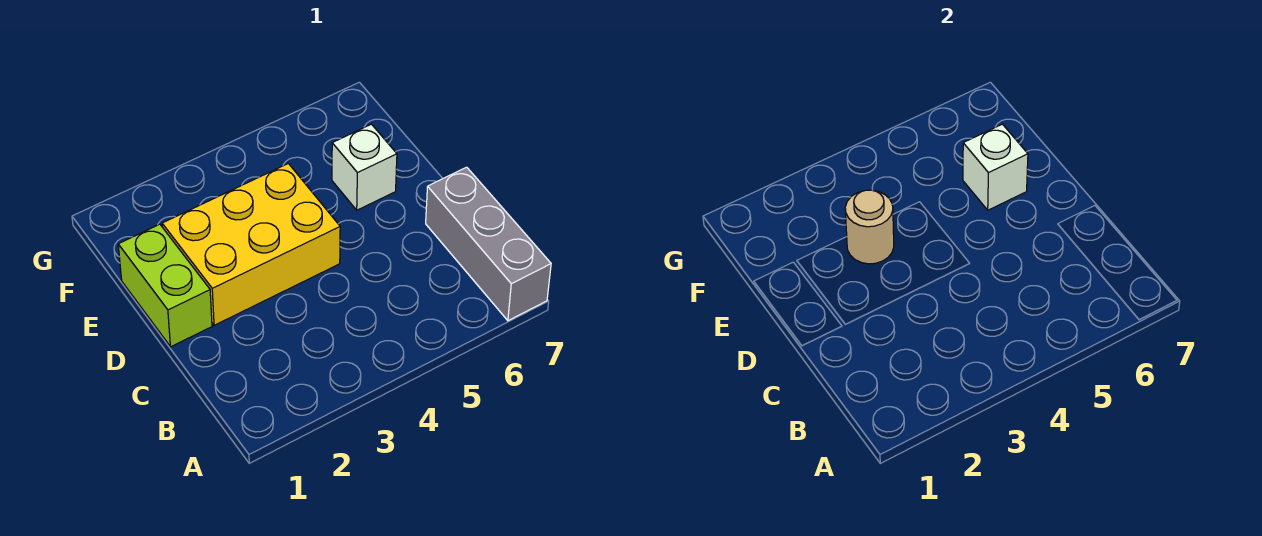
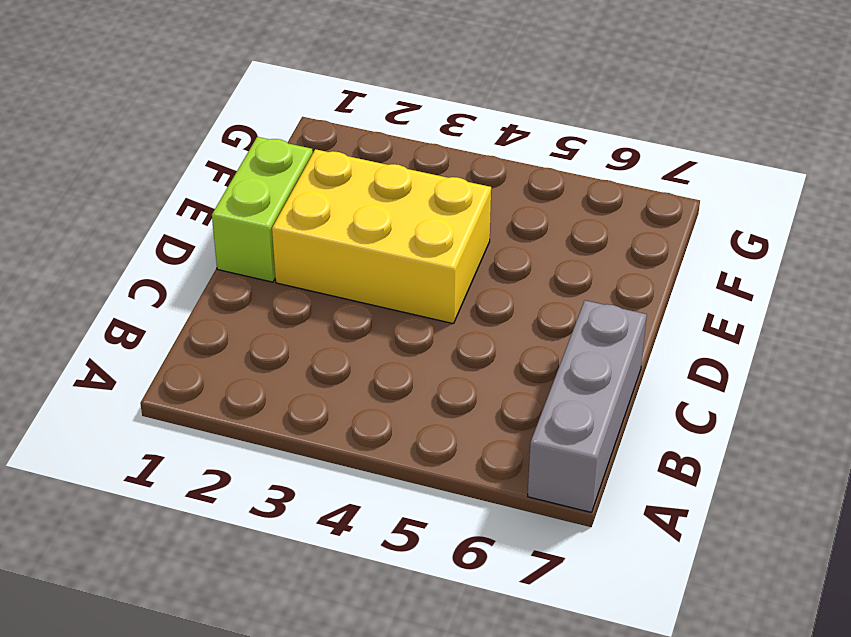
none -> white 1x1 brick [332,124,397,210]
none -> tan 1x1 round brick [845,190,894,264]

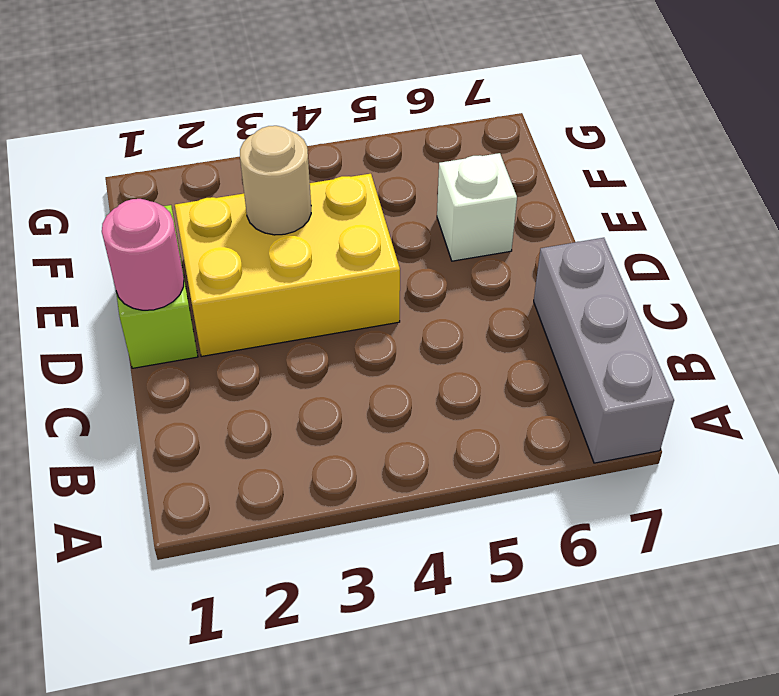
pink 1x1 round brick [102,199,184,310] -> none
none -> white 1x1 brick [963,124,1028,210]

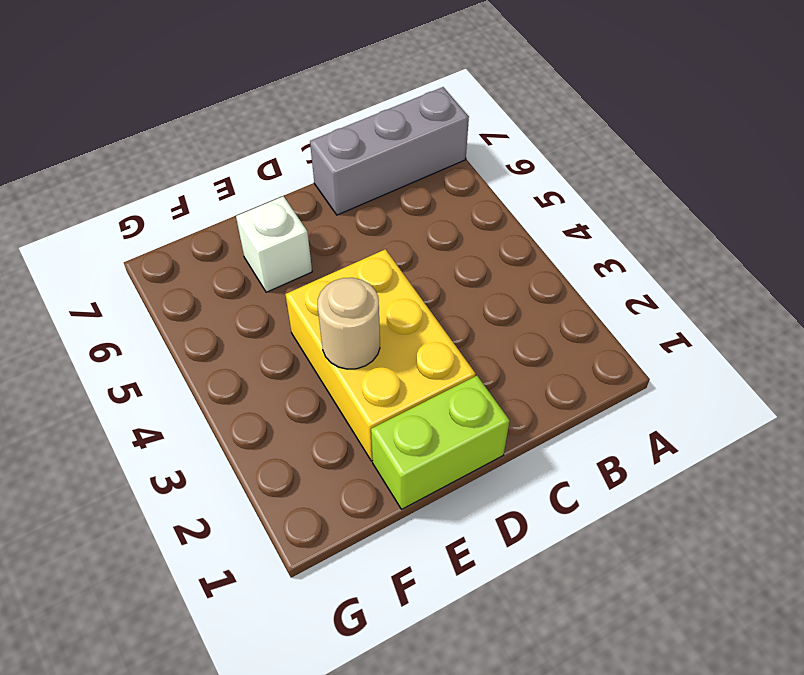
none -> white 1x1 brick [963,124,1028,210]

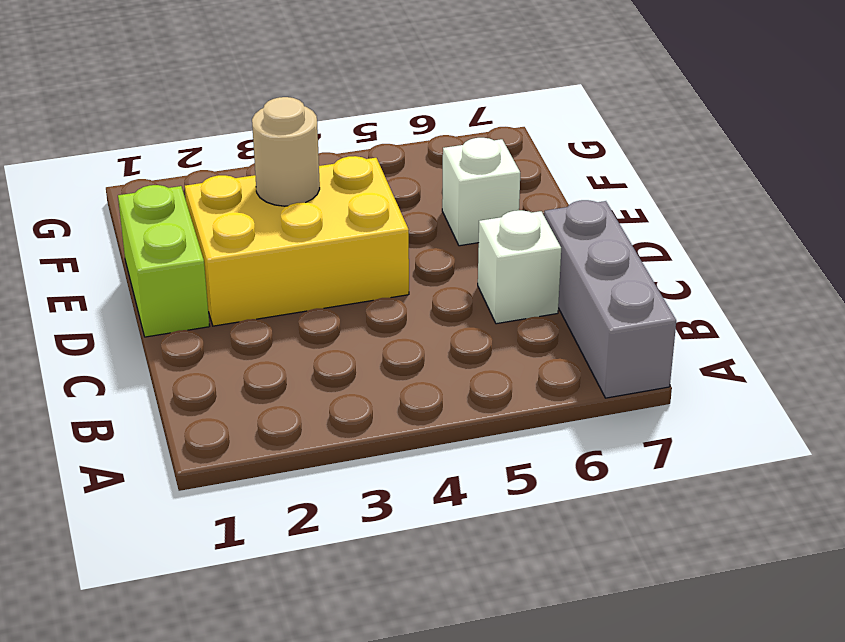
white 1x1 brick [478,210,561,324] -> white 1x1 brick moved to [963,124,1028,210]

